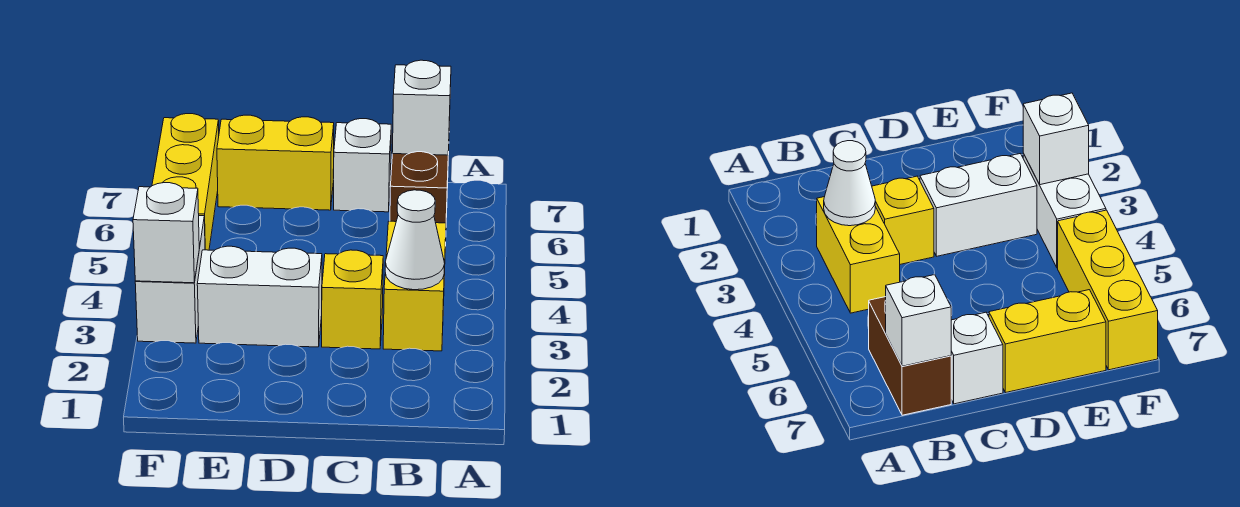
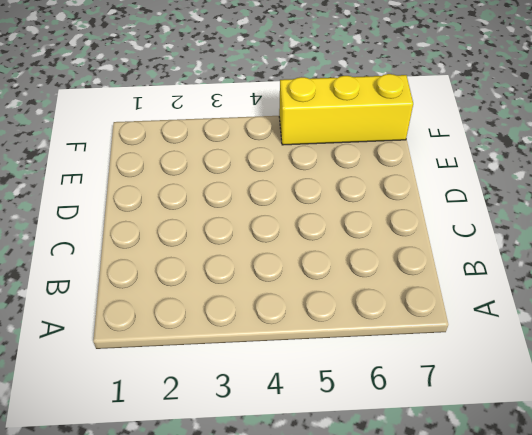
none -> yellow 1x2 brick [383,221,446,351]
none -> brown 1x2 brick [390,151,449,246]

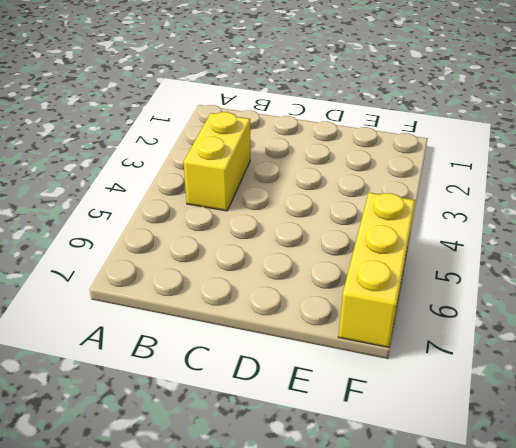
none -> brown 1x2 brick [390,151,449,246]
none -> yellow 1x1 brick [322,250,383,349]

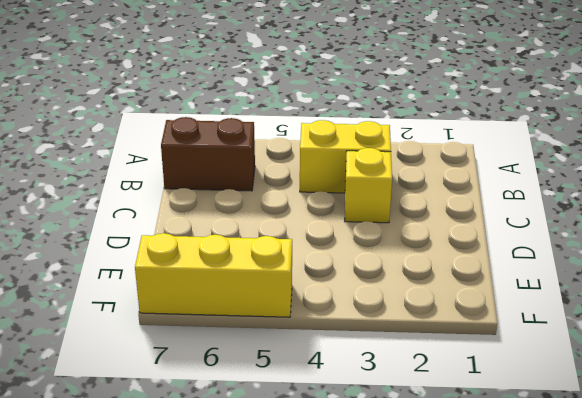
none -> white 1x1 brick [333,119,391,212]
none -> white 1x2 brick [197,246,322,347]

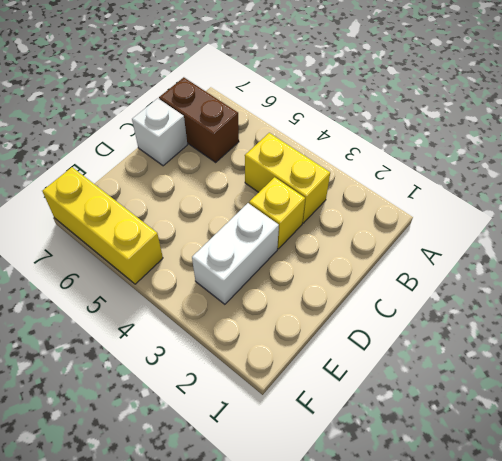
none -> yellow 1x2 brick [217,115,334,210]
none -> white 1x2 brick [135,216,205,343]

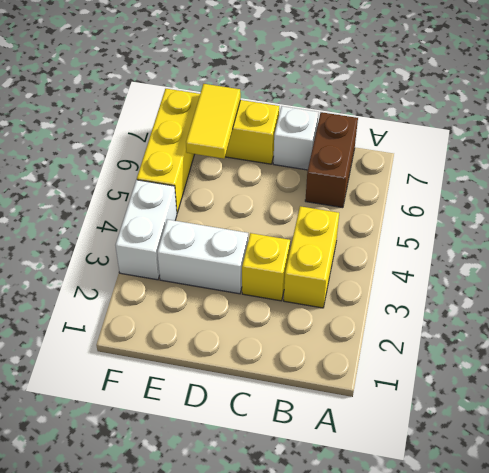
yellow 1x2 tile [186,84,241,159] -> none
none -> white 1x1 cone [385,190,445,290]
none -> white 1x1 brick [392,60,451,155]

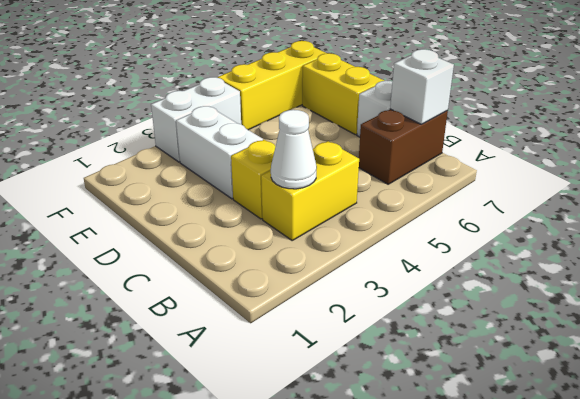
none -> white 1x1 brick [133,183,199,283]

